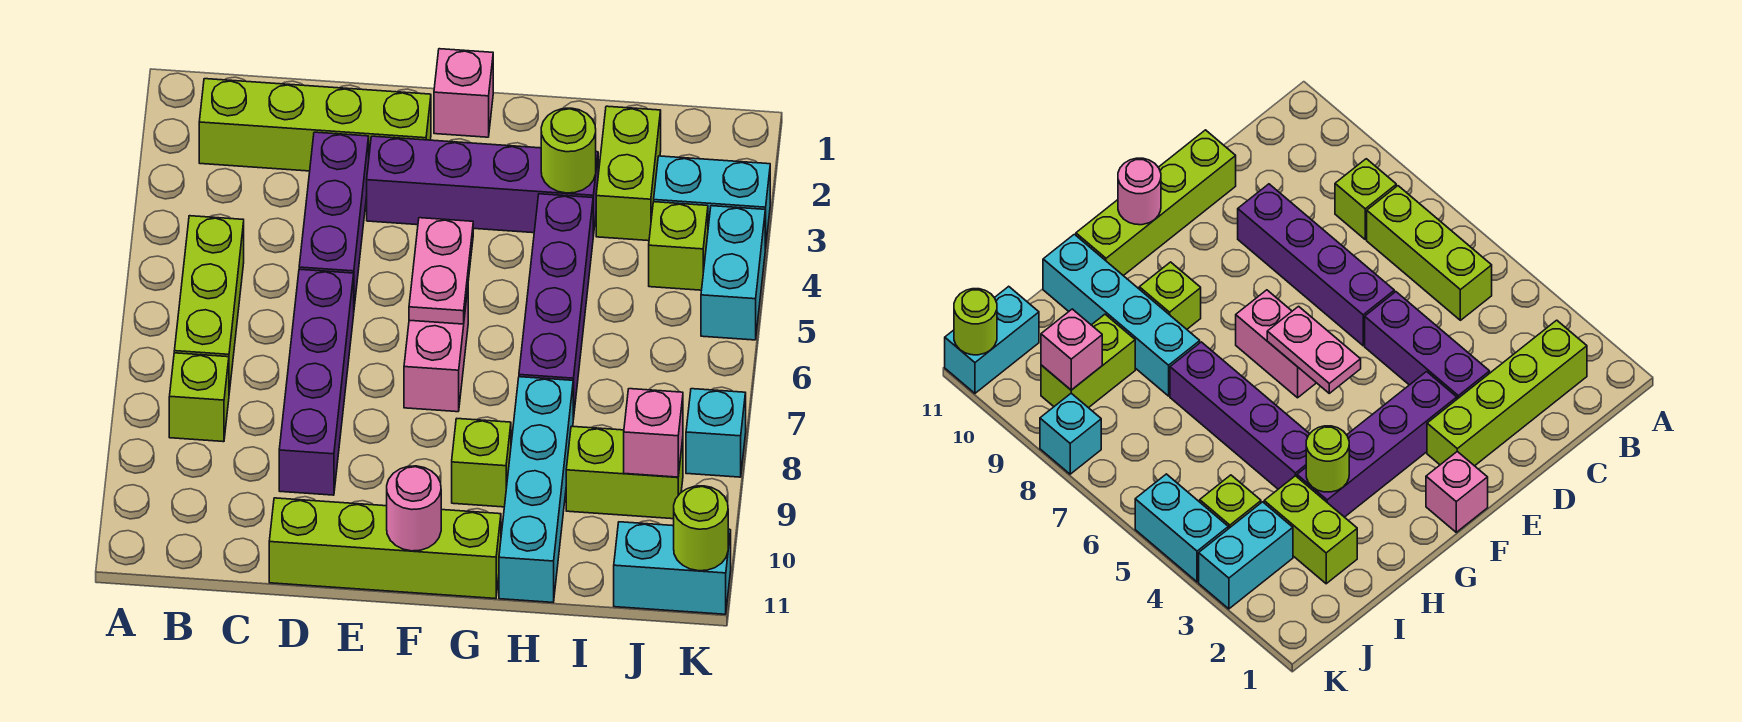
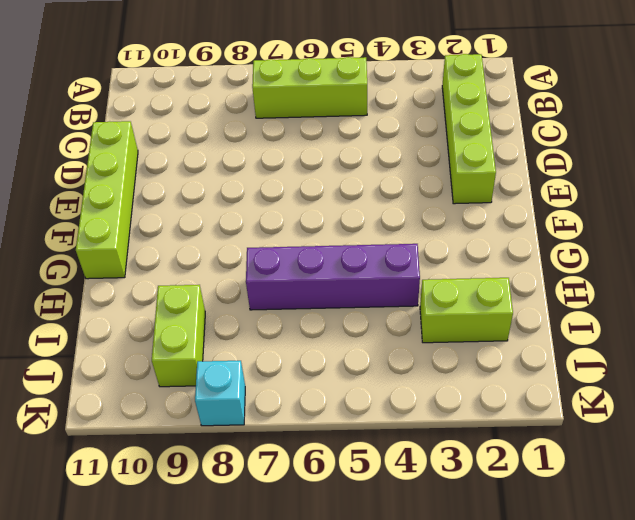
none -> lime 1x1 brick [169,353,229,442]
none -> purple 1x3 brick [299,132,369,307]
none -> purple 1x4 brick [279,269,354,495]

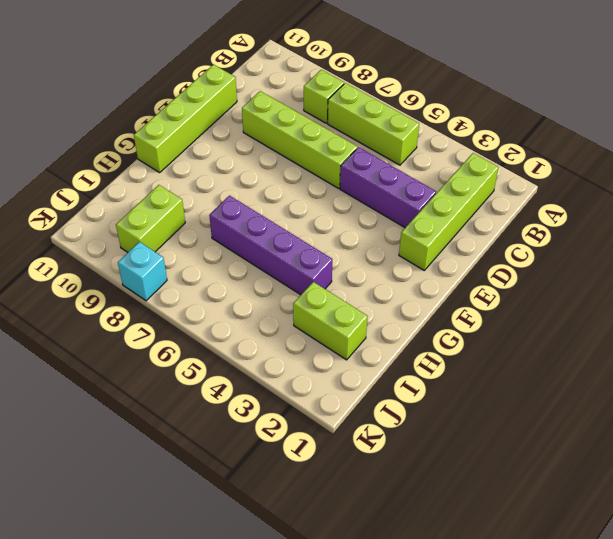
lime 1x4 brick [242,91,357,188] -> purple 1x4 brick [279,269,354,495]
none -> purple 1x4 brick [367,136,598,236]
none -> pink 1x1 brick [434,49,493,137]
none -> pink 1x2 brick [404,289,468,412]

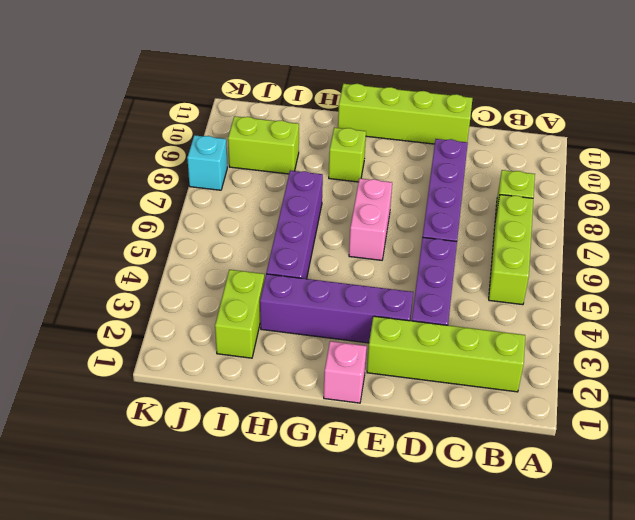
none -> cyan 1x4 brick [499,377,573,602]
none -> cyan 1x2 brick [654,156,770,248]
none -> lime 1x1 brick [649,202,708,290]

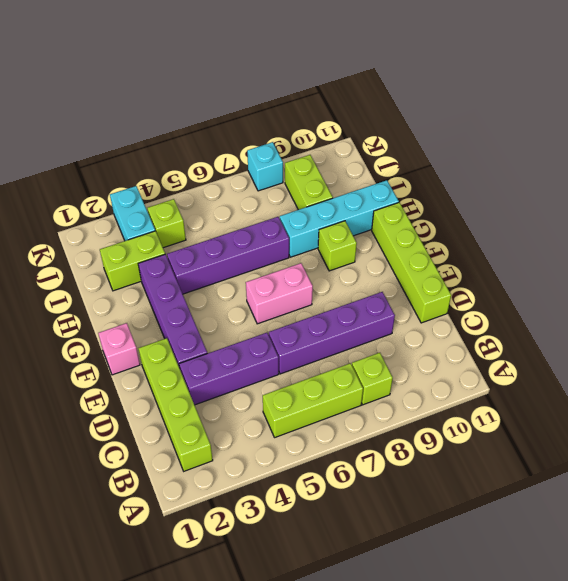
none -> cyan 1x2 brick [614,522,731,614]
none -> cyan 1x2 brick [701,206,765,340]
none -> pink 1x2 plate [409,218,473,324]

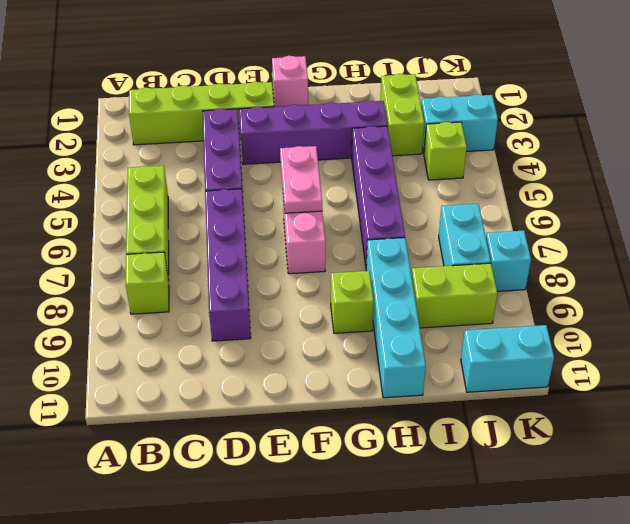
cyan 1x2 brick [439,204,491,266] -> cyan 1x2 brick moved to [701,206,765,340]
none -> lime 1x4 brick [269,498,501,599]
none -> pink 1x1 round brick [387,466,441,551]
none -> lime 1x1 round brick [541,108,596,193]

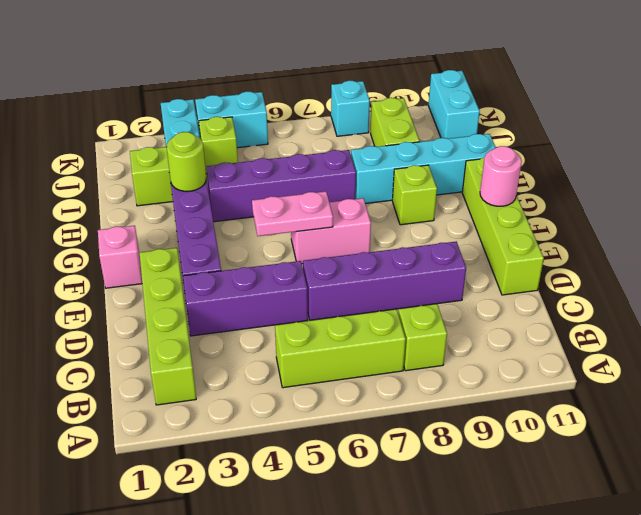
none -> pink 1x1 brick [624,389,683,477]
none -> lime 1x1 round brick [674,486,728,571]

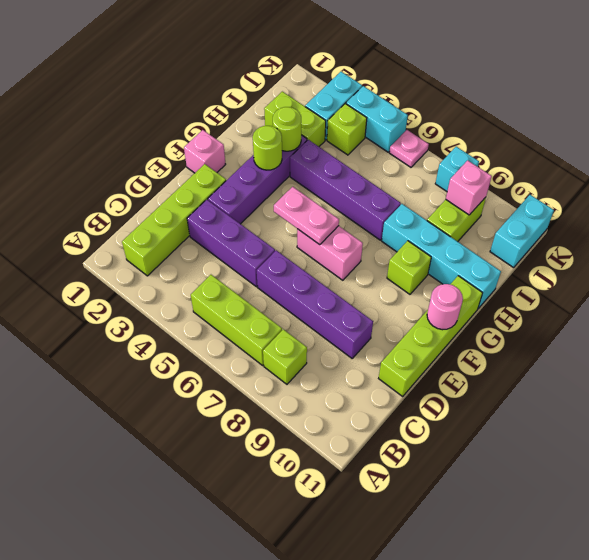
lime 1x1 round brick [253,126,282,170] -> lime 1x1 round brick moved to [674,486,728,571]
pink 1x1 plate [389,130,429,167] -> none

